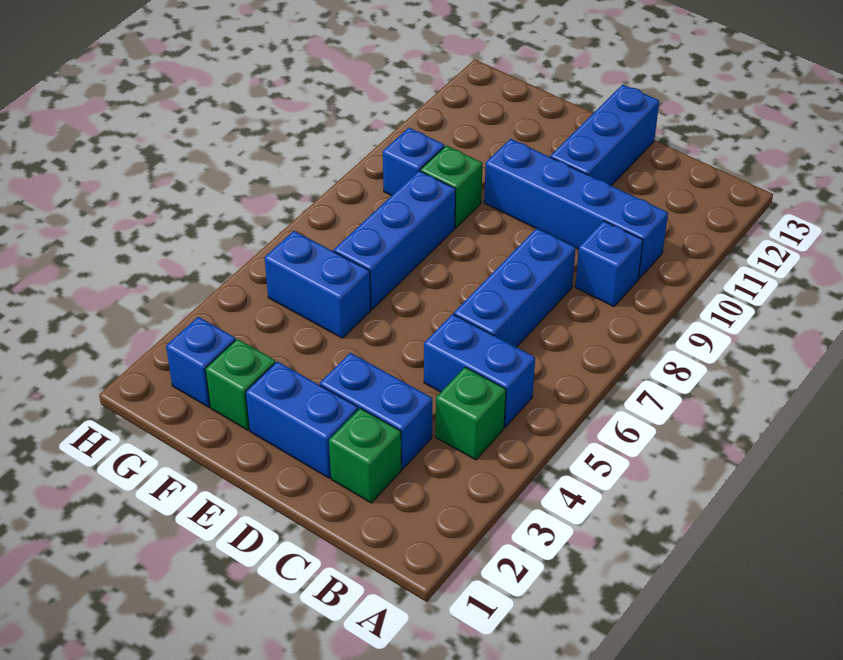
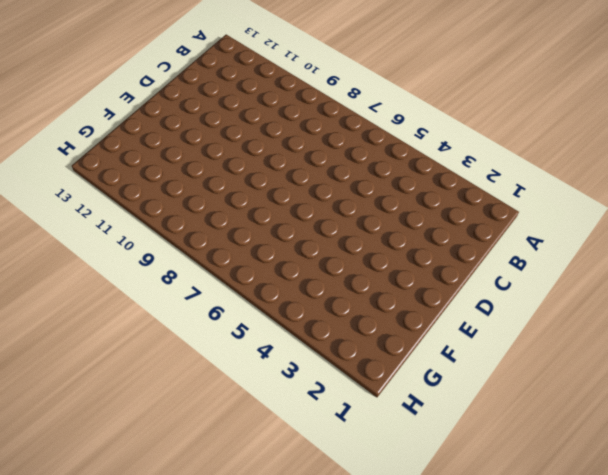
none -> green 1x1 brick [436,367,506,460]
none -> blue 1x2 brick [424,314,535,427]
none -> blue 1x1 brick [575,221,643,307]

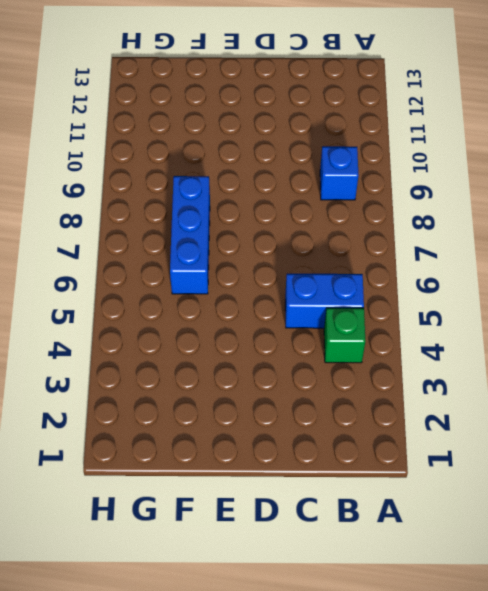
none -> blue 1x4 brick [484,139,668,279]
none -> green 1x1 brick [329,408,401,503]
none -> blue 1x2 brick [320,353,432,469]

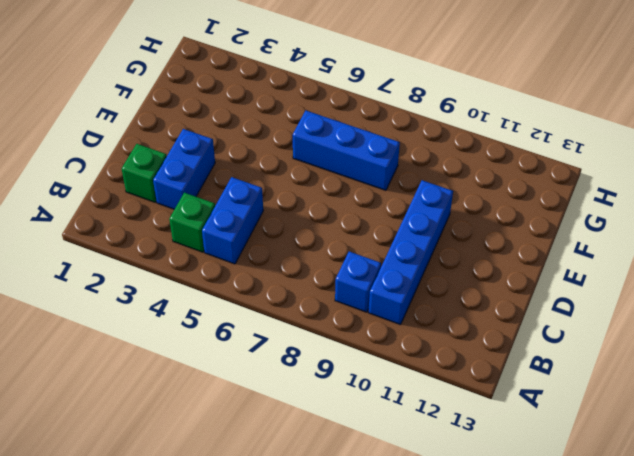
none -> blue 1x3 brick [454,228,576,347]
none -> blue 1x2 brick [246,361,358,478]
none -> blue 1x3 brick [550,85,659,185]

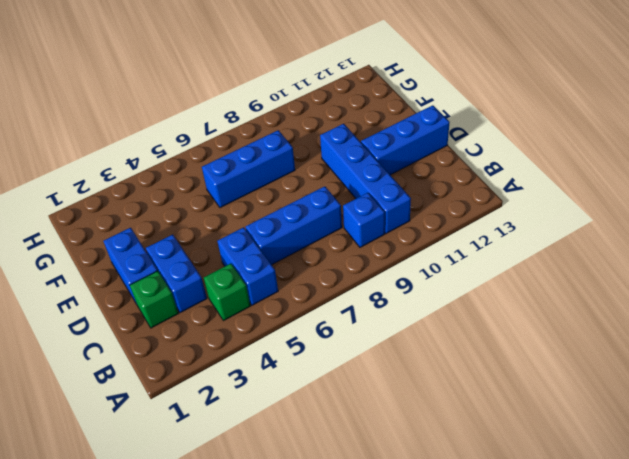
none -> green 1x1 brick [205,339,276,430]
none -> blue 1x2 brick [265,231,371,338]
none -> green 1x1 brick [420,146,483,228]

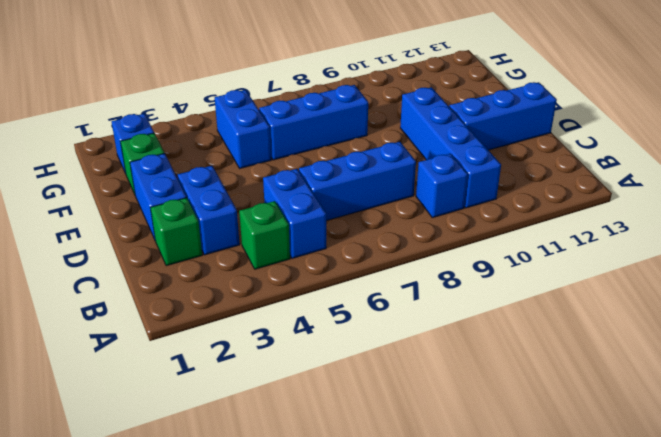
none -> green 1x1 brick [420,146,483,228]
none -> blue 1x1 brick [383,128,444,196]

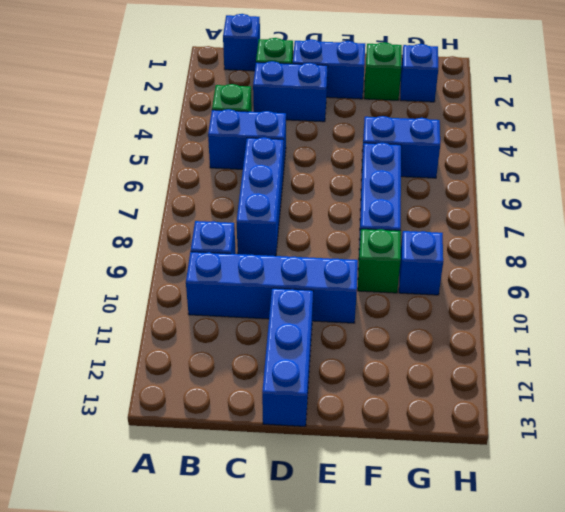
blue 1x1 brick [223,14,260,71] -> none

